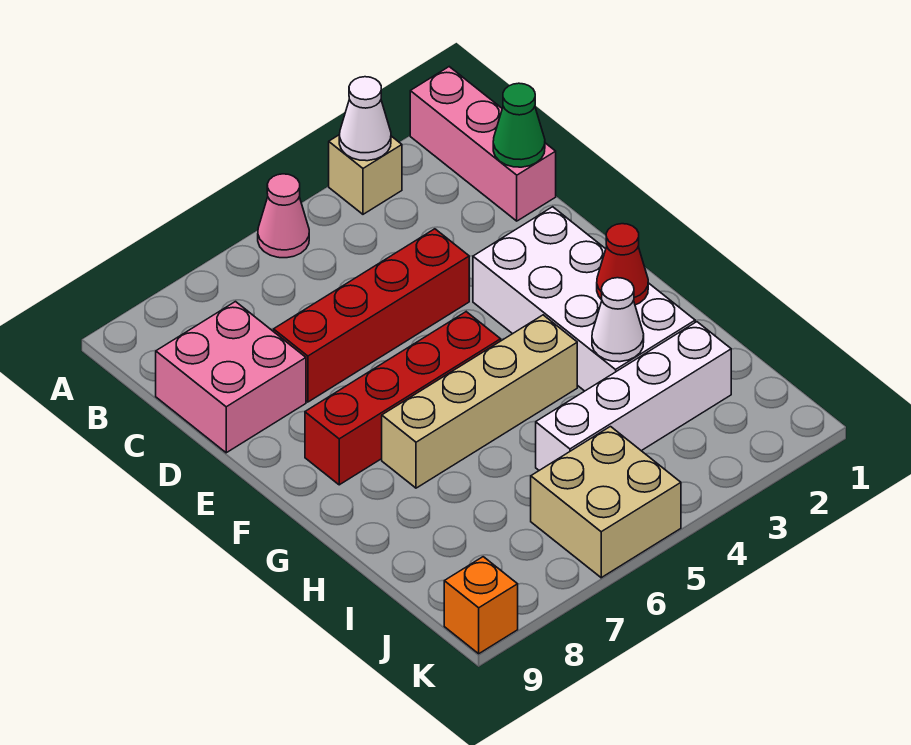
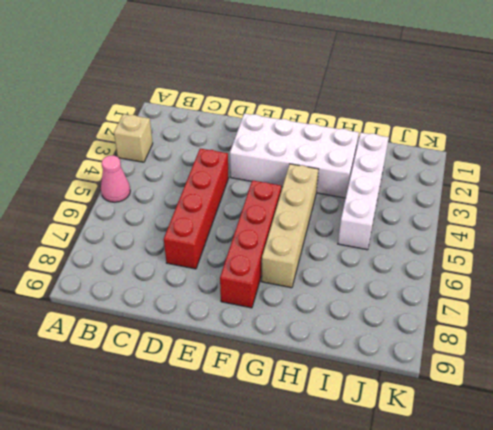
none -> pink 1x3 brick [410,67,556,221]
none -> pink 2x2 brick [156,302,306,453]
none -> tan 2x2 brick [531,427,681,578]

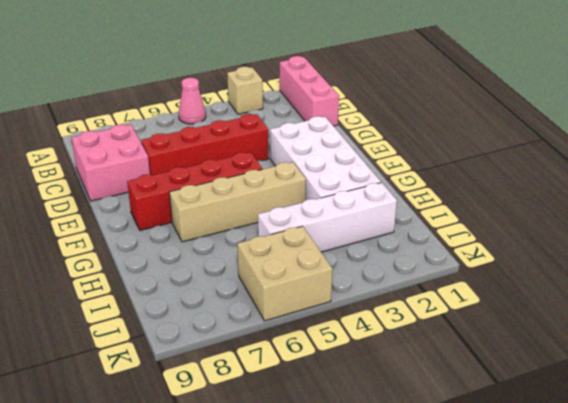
none -> orange 1x1 brick [444,557,518,654]
none -> white 1x1 cone [339,77,391,161]
none -> green 1x1 cone [493,83,545,167]

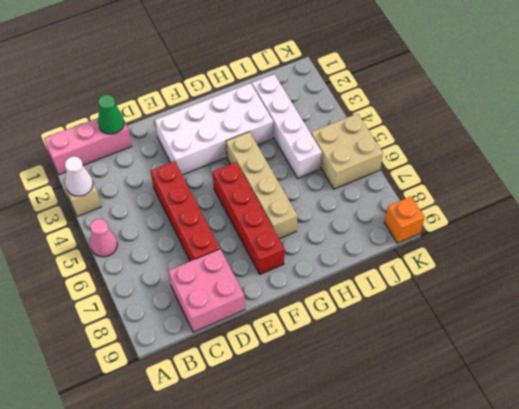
none -> red 1x1 cone [597,224,648,305]
none -> white 1x1 cone [592,278,644,362]

